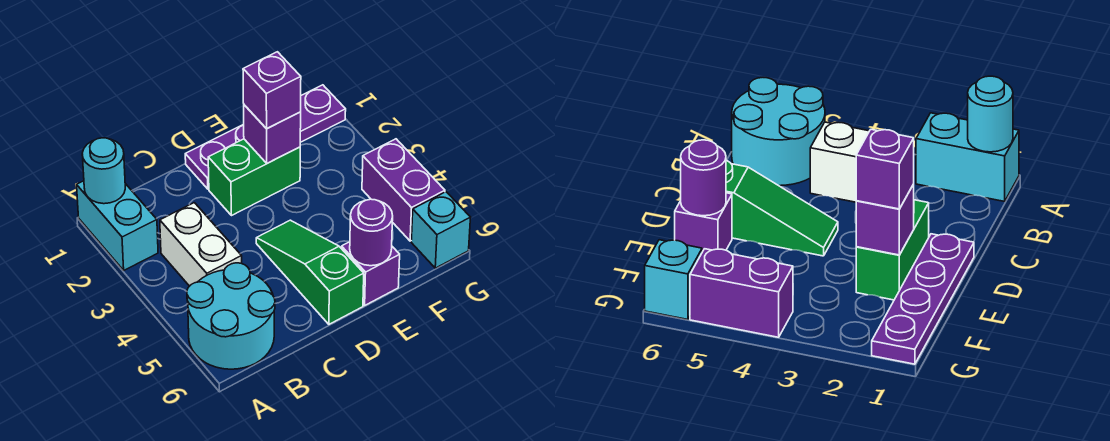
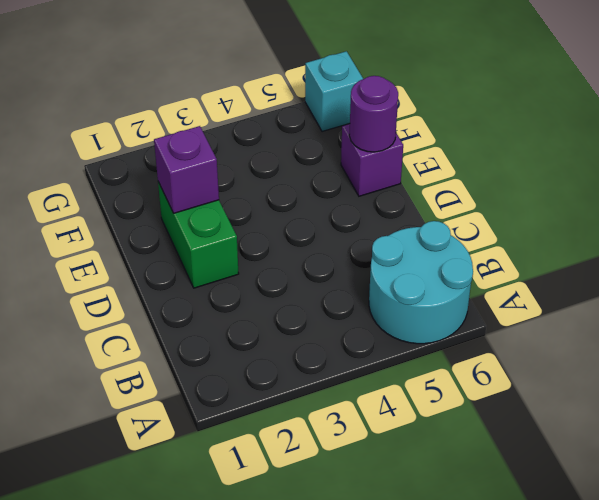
none -> cyan 1x2 brick [77,181,158,270]
none -> white 1x2 brick [160,203,242,286]
none -> purple 1x4 plate [185,85,346,189]

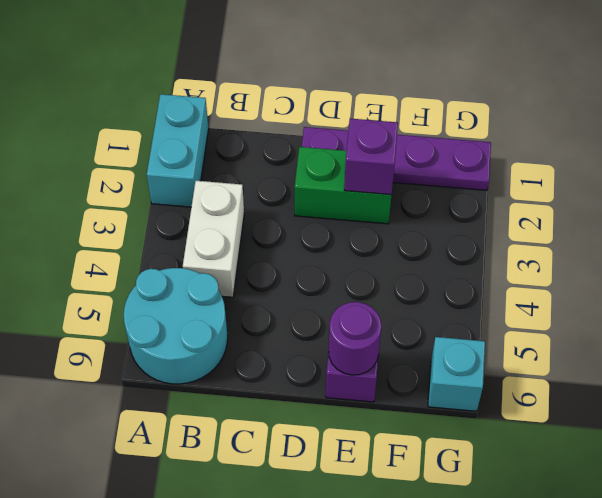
none -> green 1x3 slope [256,220,364,324]
none -> purple 1x2 brick [362,139,445,241]
none -> cyan 1x1 round brick [82,138,125,204]

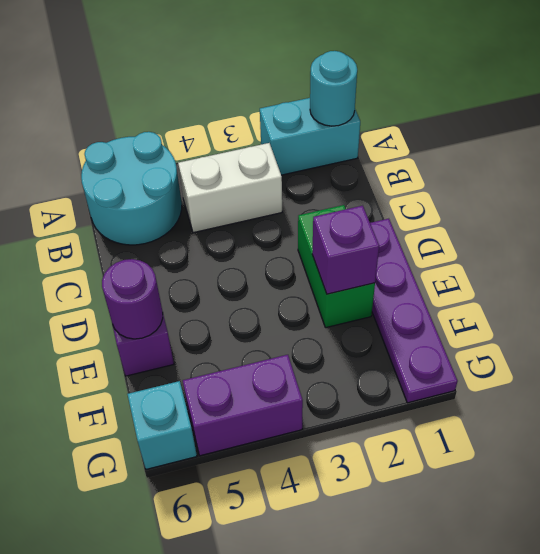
none -> green 1x3 slope [256,220,364,324]
none -> purple 1x1 brick [243,52,301,129]

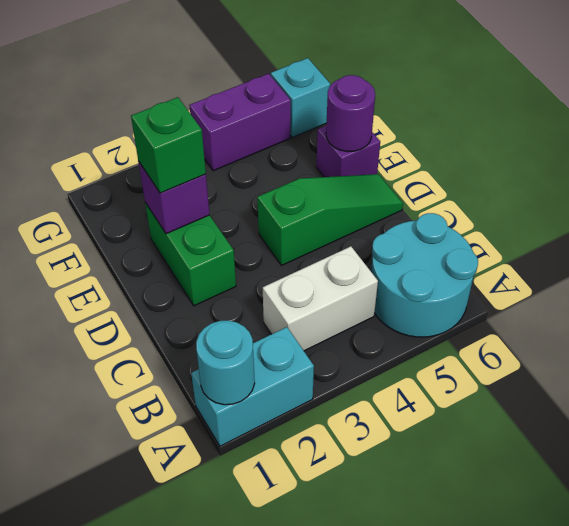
green 1x3 slope [257,174,403,266] -> green 1x3 slope turned to [256,220,364,324]
green 1x1 brick [131,97,206,193] -> purple 1x1 brick [243,52,301,129]
none -> purple 1x4 plate [185,85,346,189]

